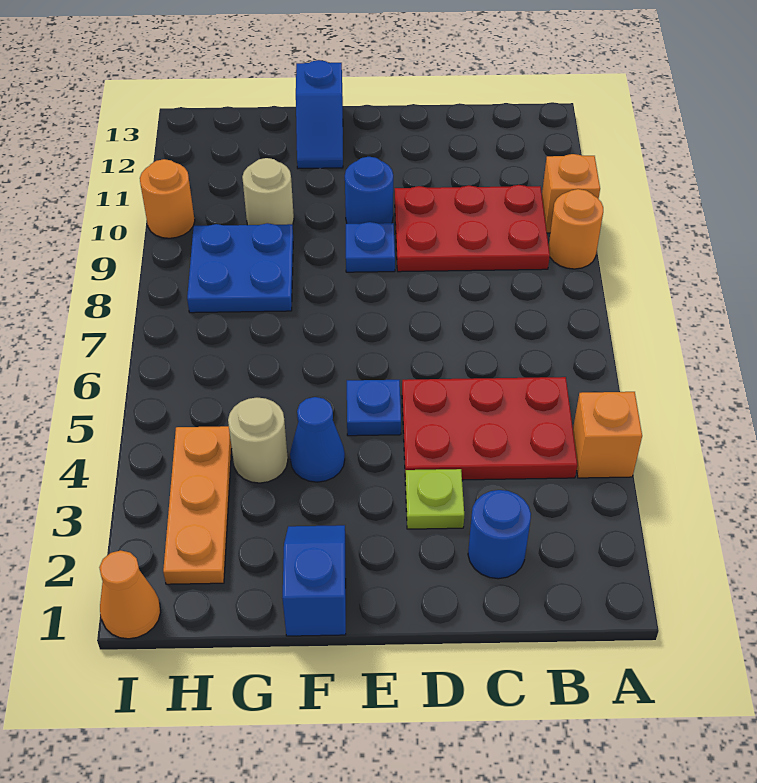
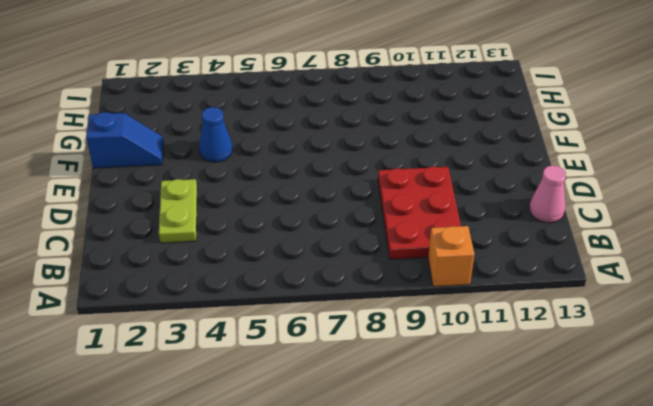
lime 1x2 plate [159,179,197,243] -> lime 1x1 plate [405,469,464,529]
pink 1x1 cone [529,165,566,223] -> none
none -> orange 1x1 brick [573,392,642,478]
none -> orange 1x1 round brick [549,189,603,269]
none -> red 2x3 plate [402,377,577,480]

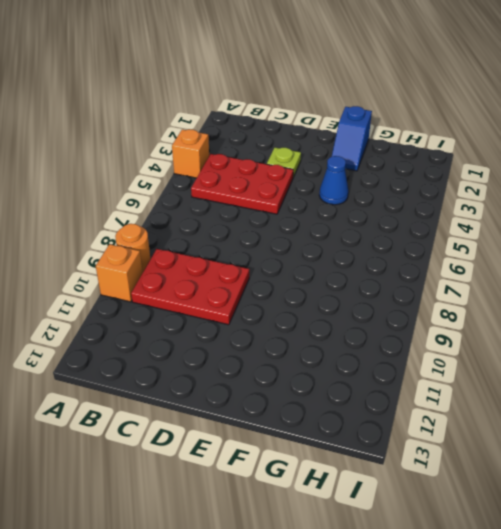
none -> blue 1x1 round brick [468,490,531,579]
none -> blue 1x1 plate [347,380,401,436]
none -> blue 1x1 plate [346,222,395,272]

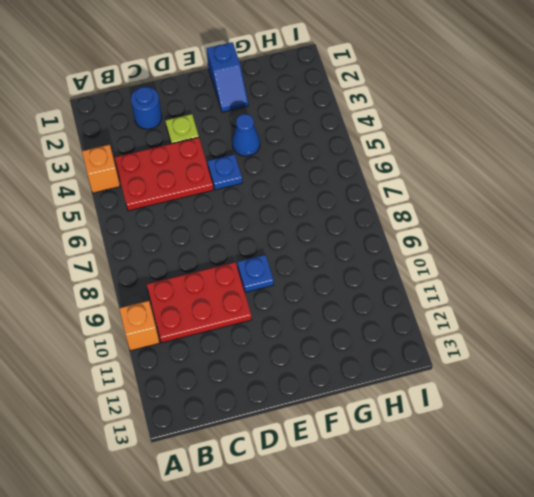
none -> orange 1x1 round brick [549,189,603,269]
none -> blue 1x1 round brick [345,157,393,224]
none -> blue 1x2 slope [296,60,343,169]

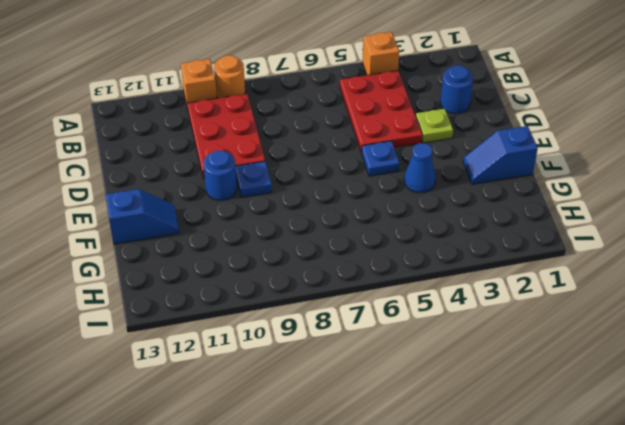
none -> tan 1x1 round brick [228,397,288,483]
none -> blue 2x2 plate [187,223,293,313]
none -> tan 1x1 round brick [242,158,294,225]

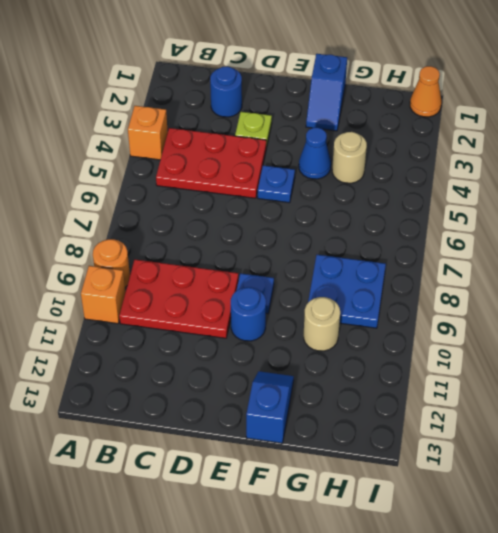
none -> orange 1x3 plate [163,426,232,584]
none -> orange 1x1 round brick [140,159,195,238]

